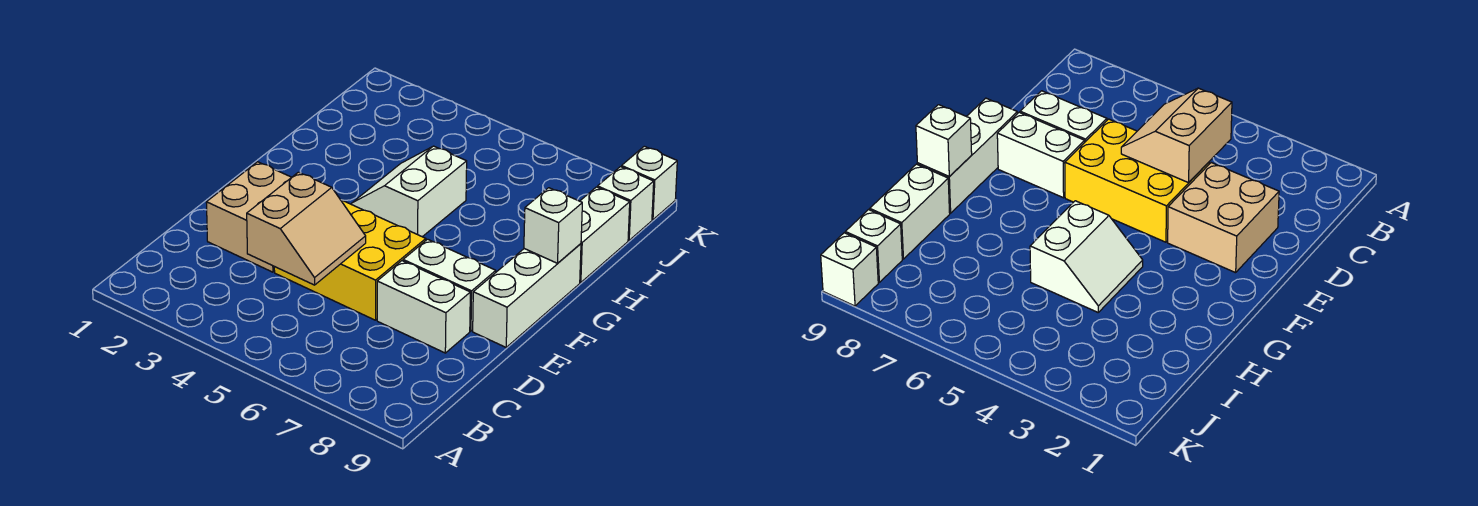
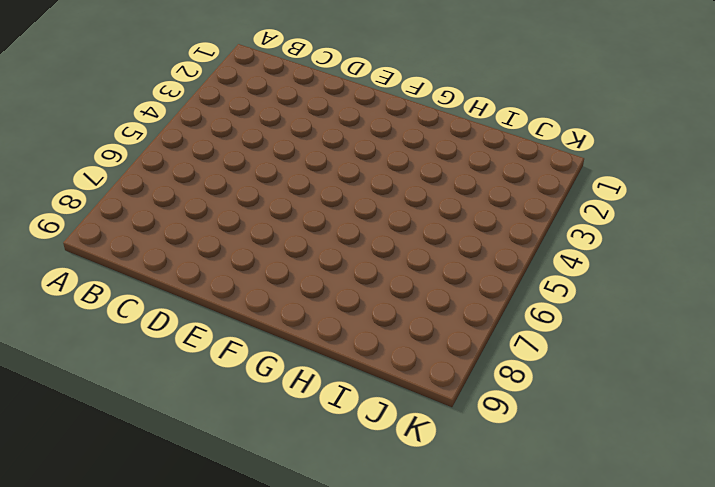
none -> tan 2x2 brick [206,162,292,272]
none -> yellow 2x3 brick [274,200,426,320]

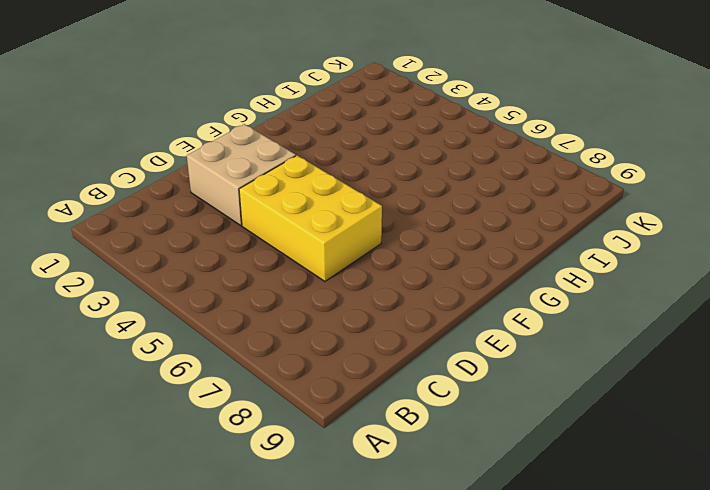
none -> white 1x2 brick [377,261,470,353]
none -> white 1x2 brick [403,239,496,331]

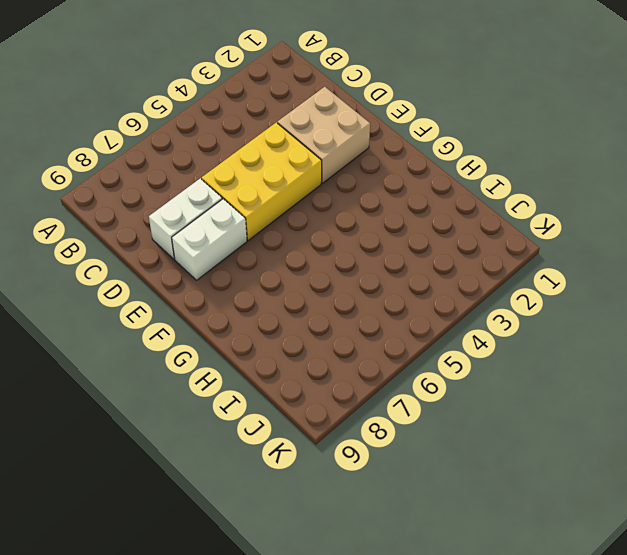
none -> white 1x3 brick [473,244,581,347]
none -> white 2x2 slope [352,146,467,237]

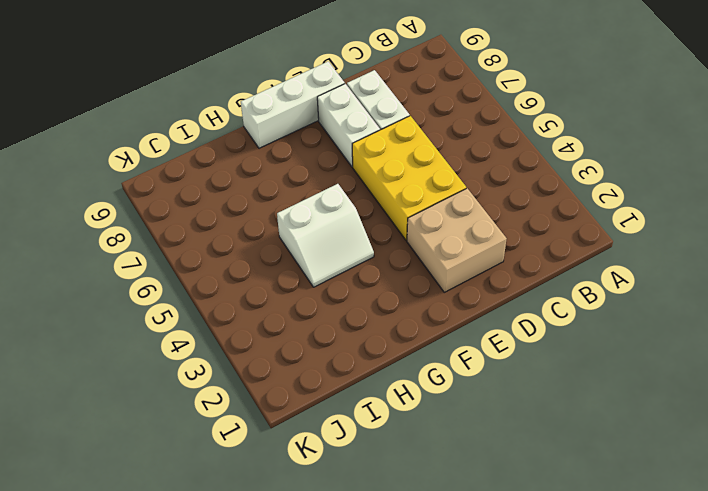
none -> white 1x2 brick [580,187,630,283]
none -> white 1x1 brick [598,167,654,240]

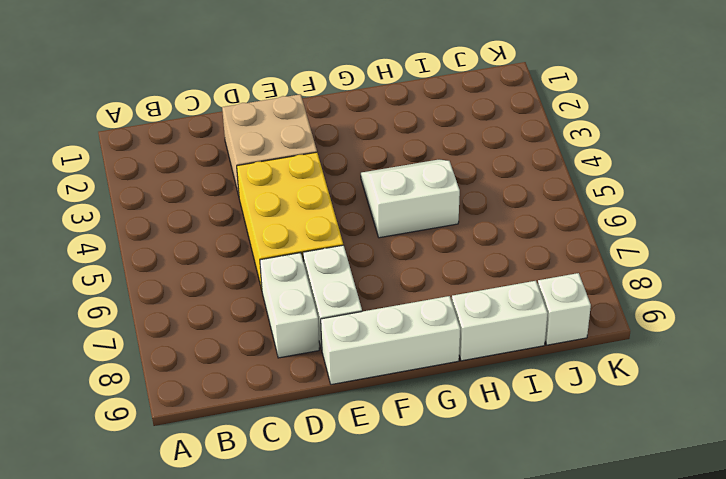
none -> white 1x1 brick [622,146,677,220]
none -> tan 2x2 slope [247,172,366,285]

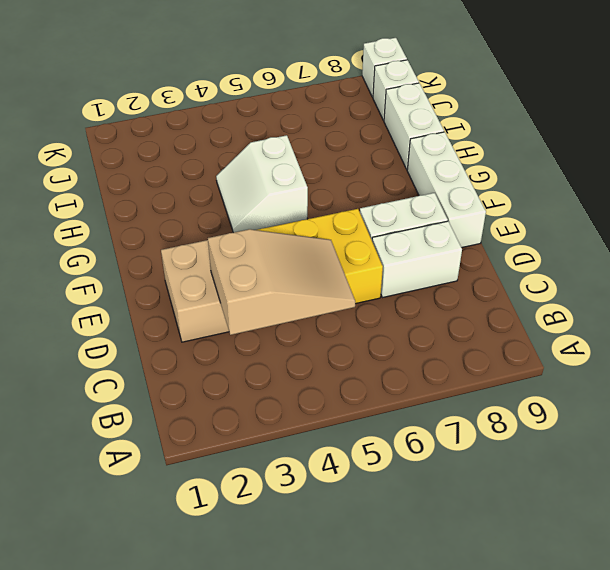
tan 2x3 slope [208,229,355,335] -> tan 2x2 slope [247,172,366,285]
none -> white 1x1 brick [524,188,582,263]

